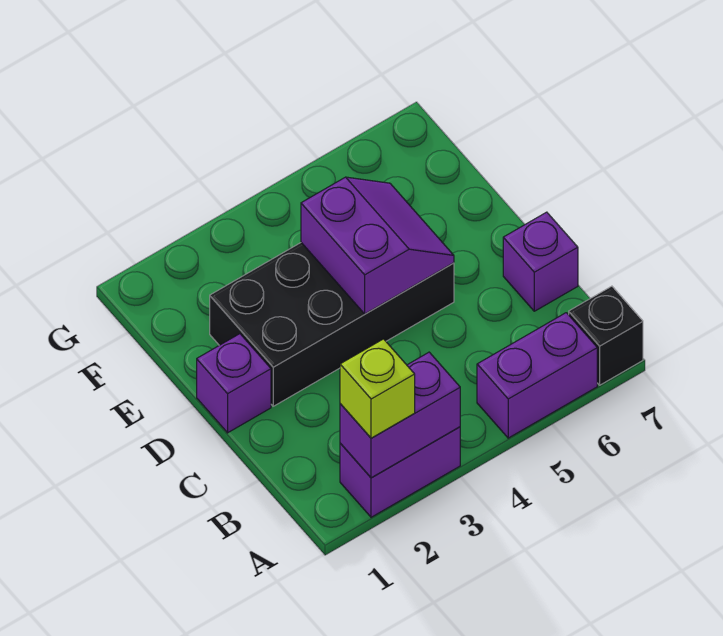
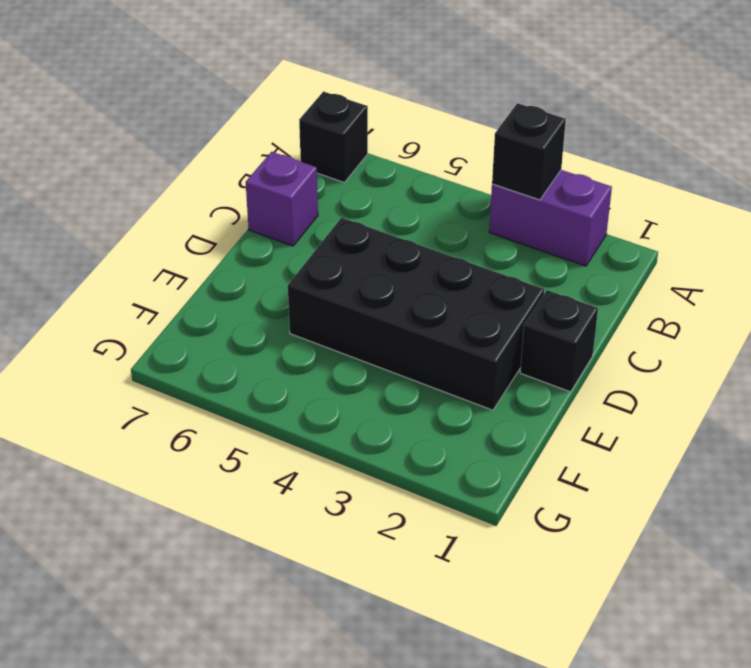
black 1x1 brick [492,103,566,200] -> purple 1x2 brick [340,352,460,478]
black 1x1 brick [520,290,598,392] -> purple 1x1 brick [197,334,271,433]
none -> purple 1x2 brick [477,313,597,438]
none -> purple 2x2 slope [301,177,454,314]

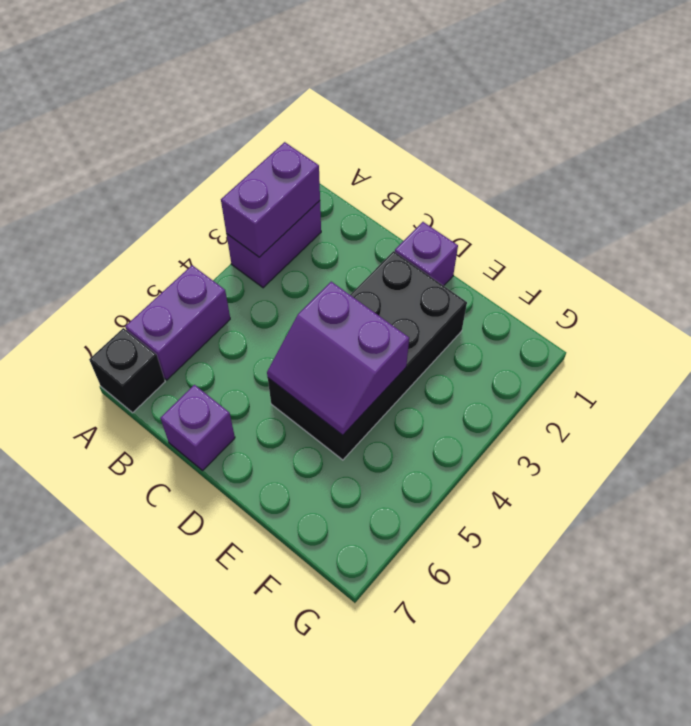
none -> lime 1x1 brick [340,339,415,438]

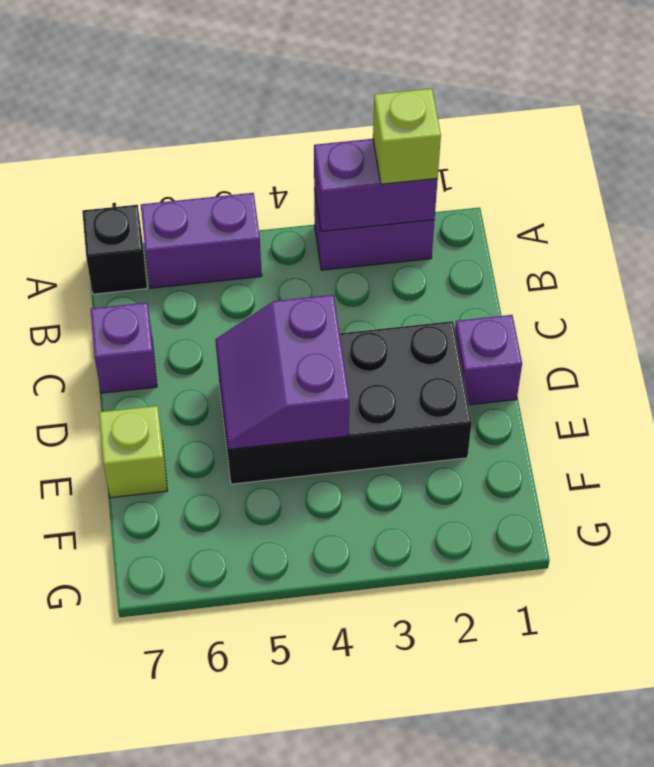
lime 1x1 brick [99,406,167,498] -> none

